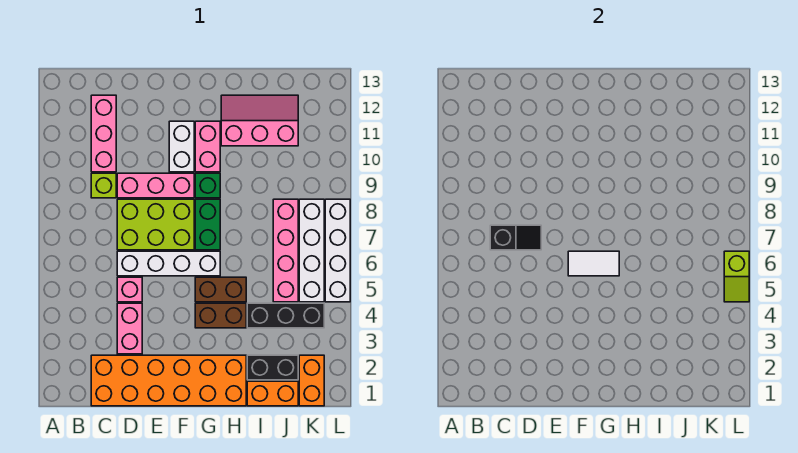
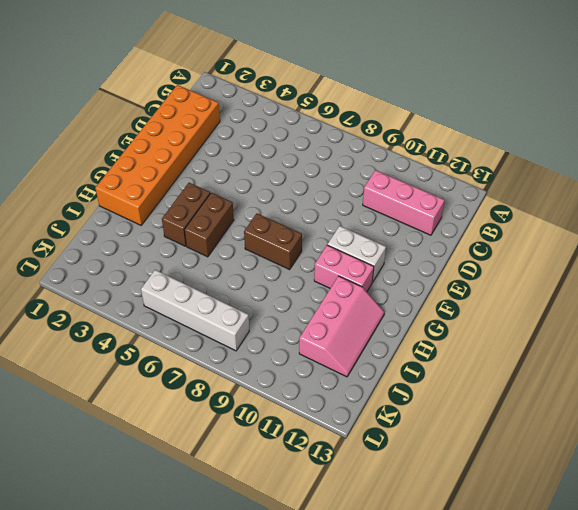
brown 1x2 brick [244,214,302,269] -> green 1x2 brick [195,199,220,250]
none -> lime 1x1 brick [91,173,116,198]
none -> pink 1x2 brick [117,303,142,354]
none -> pink 1x1 brick [117,277,142,302]

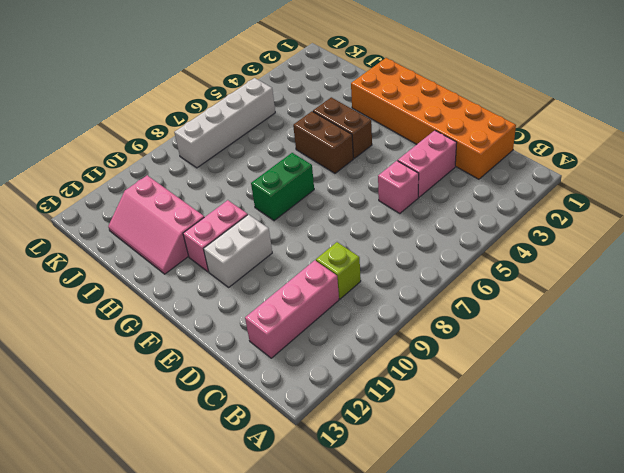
none -> white 1x4 brick [117,251,220,276]
none -> lime 2x3 brick [117,199,194,250]
none -> pink 1x3 brick [117,173,194,198]

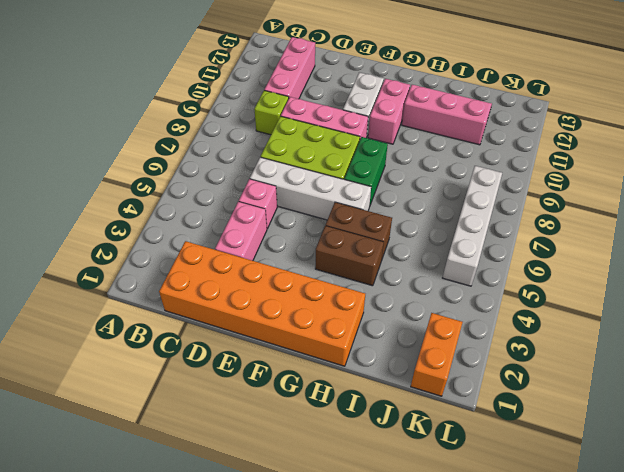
none -> green 1x1 brick [195,173,220,198]
none -> orange 1x2 brick [247,381,298,406]
none -> black 1x2 brick [247,355,298,380]

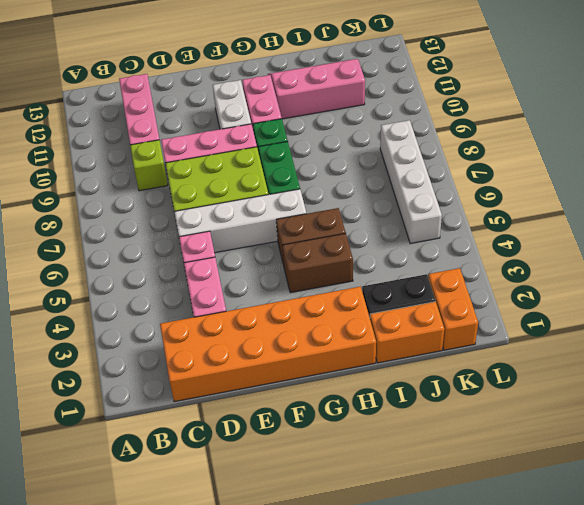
none -> black 1x3 brick [247,303,324,328]
none -> pink 1x4 brick [273,199,298,302]
none -> white 1x4 brick [325,199,350,302]

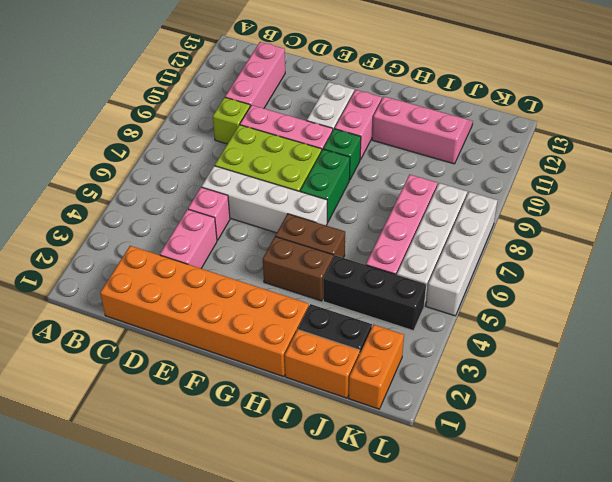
none -> black 1x2 slope [490,225,541,250]
none -> white 1x2 tile [568,251,619,276]
none -> lime 1x2 slope [724,251,749,302]

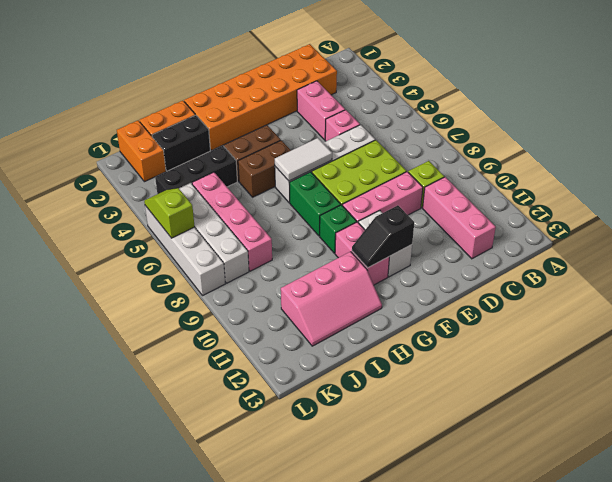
black 1x2 slope [352,205,414,268] -> black 1x2 slope moved to [490,225,541,250]

